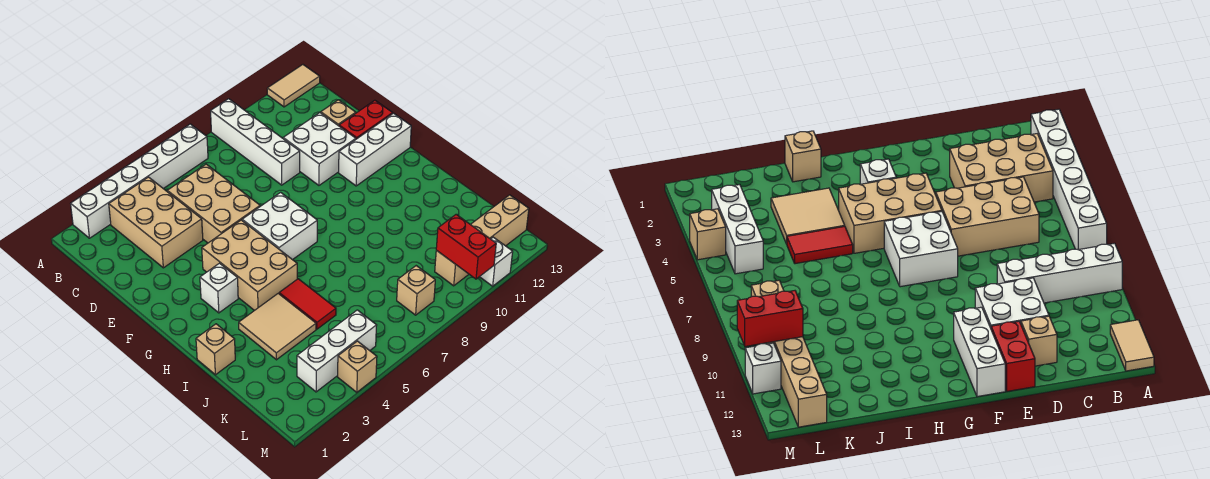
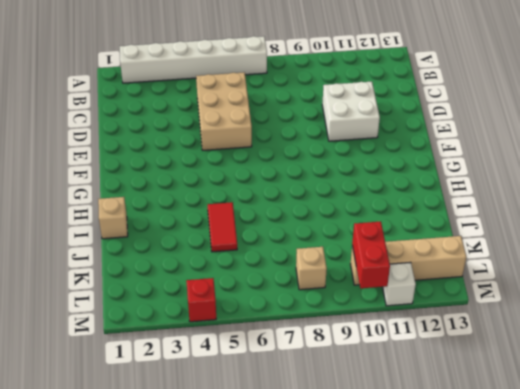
red 1x1 brick [186,278,216,322] -> tan 1x1 brick [338,341,377,392]
none -> white 1x4 brick [211,99,300,185]
none -> tan 1x2 tile [267,65,320,107]
none -> tan 2x3 brick [109,177,203,268]

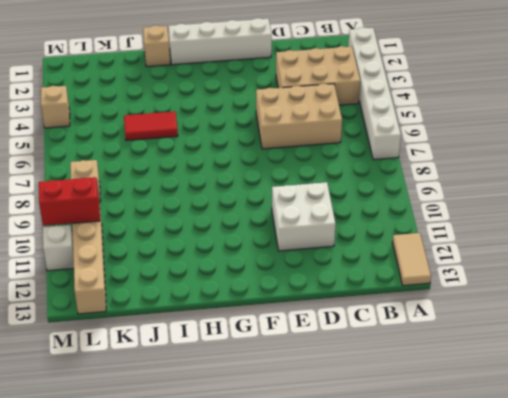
white 1x4 brick [169,18,272,65] -> white 1x4 brick moved to [211,99,300,185]
none -> tan 1x1 brick [321,100,356,126]
none -> red 1x2 brick [339,100,393,139]
none -> tan 2x3 brick [202,220,297,311]

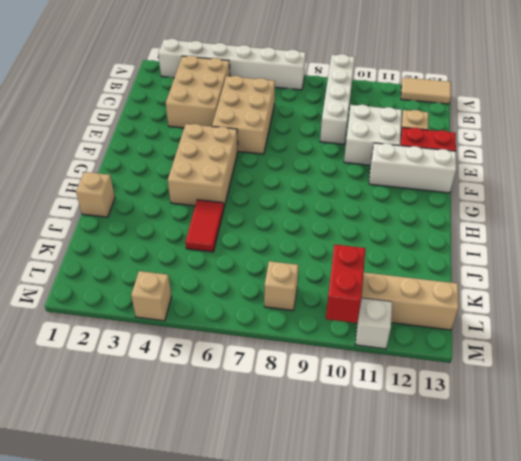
none -> white 2x2 brick [242,192,317,260]
none -> white 1x1 brick [200,263,238,313]
none -> tan 2x2 tile [239,293,316,360]

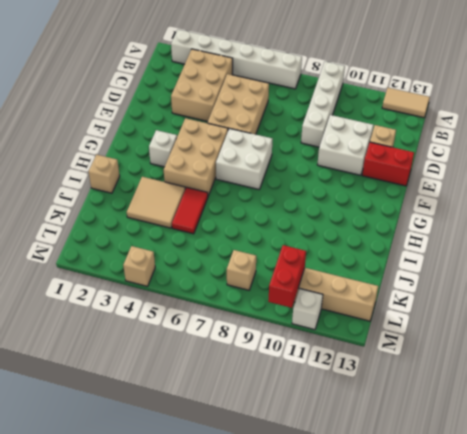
none -> white 1x3 brick [339,113,411,186]
none -> white 1x3 brick [297,310,377,392]

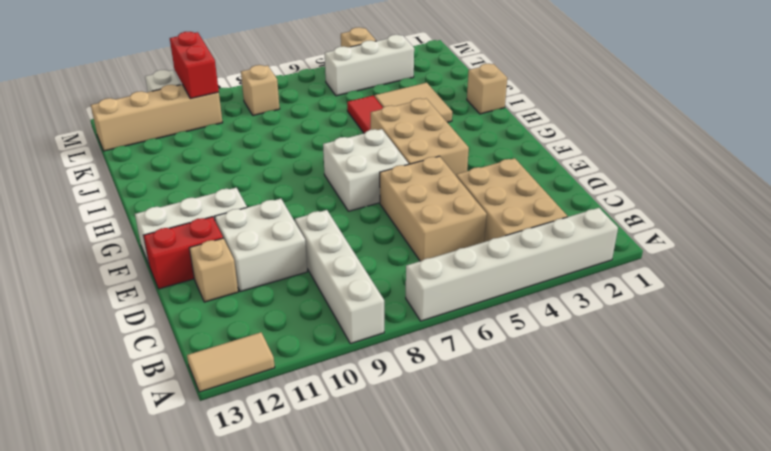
none -> white 1x1 brick [200,263,238,313]

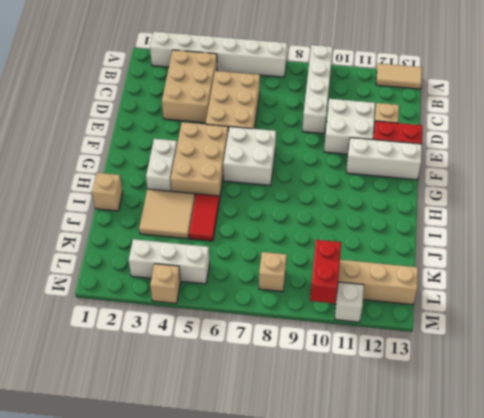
white 1x2 brick [146,139,177,191] -> white 1x1 brick [200,263,238,313]

